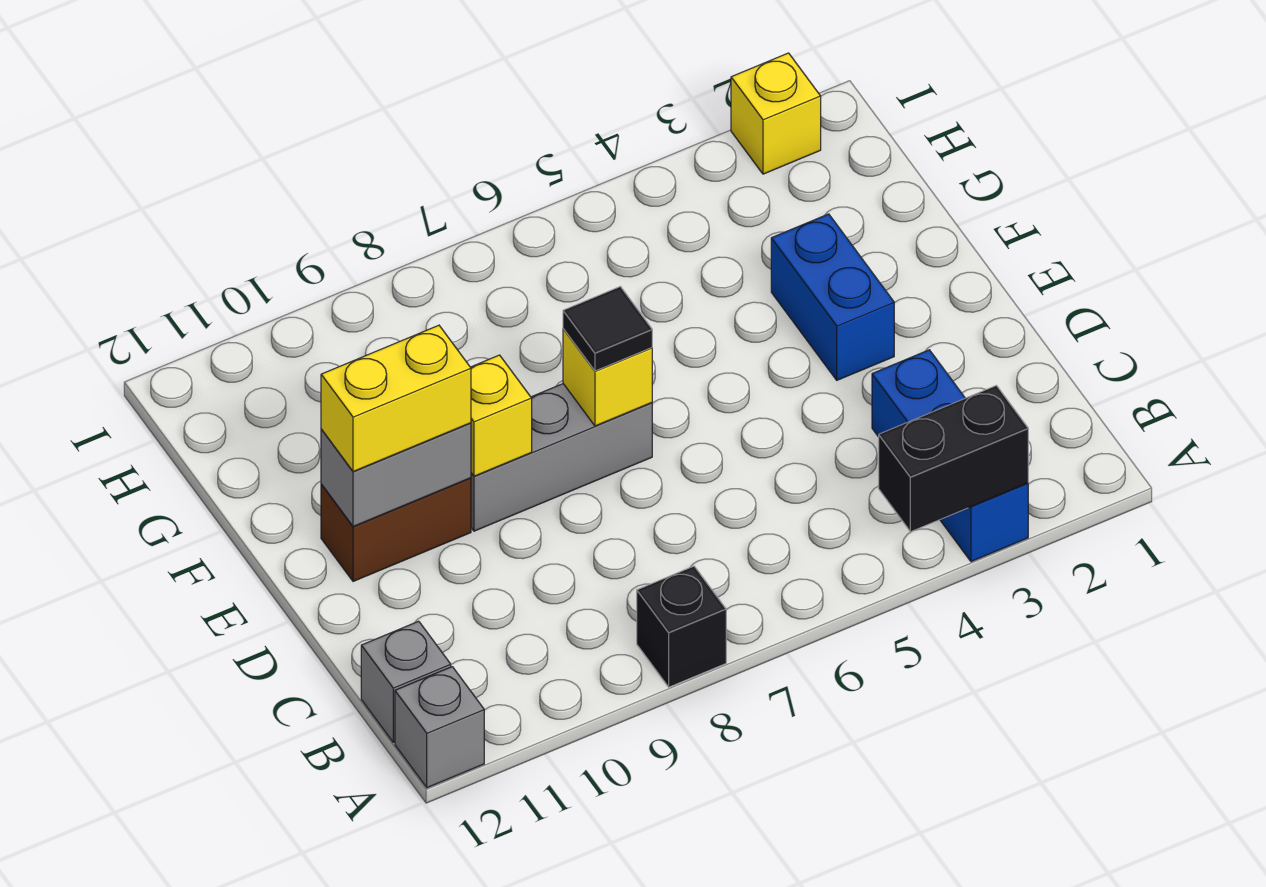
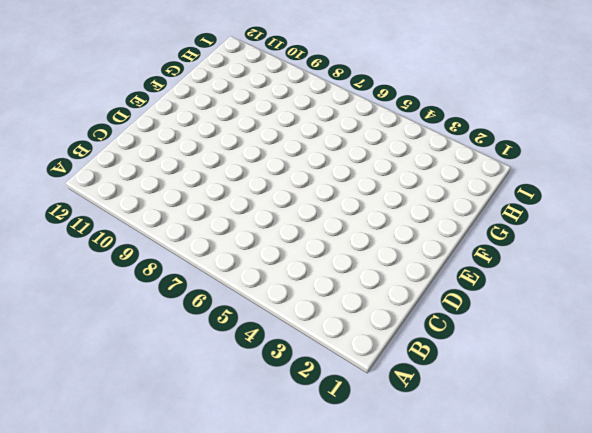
none -> blue 1x3 brick [872,350,1028,562]
none -> black 1x1 brick [637,566,726,687]
none -> grey 1x1 brick [395,667,484,788]

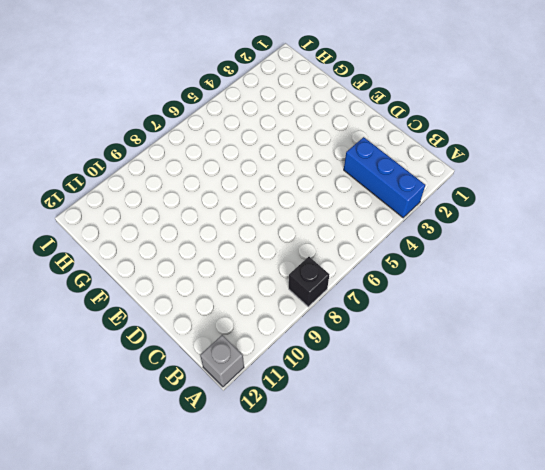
none -> grey 1x1 brick [361,621,451,742]
none -> blue 1x2 brick [771,214,894,380]
none -> grey 1x3 brick [471,384,652,531]

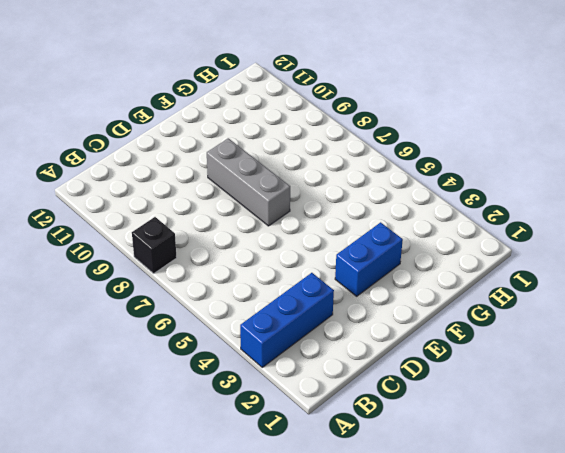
none -> grey 1x1 brick [395,667,484,788]
none -> grey 1x1 brick [361,621,451,742]
none -> brown 1x2 brick [321,478,471,581]

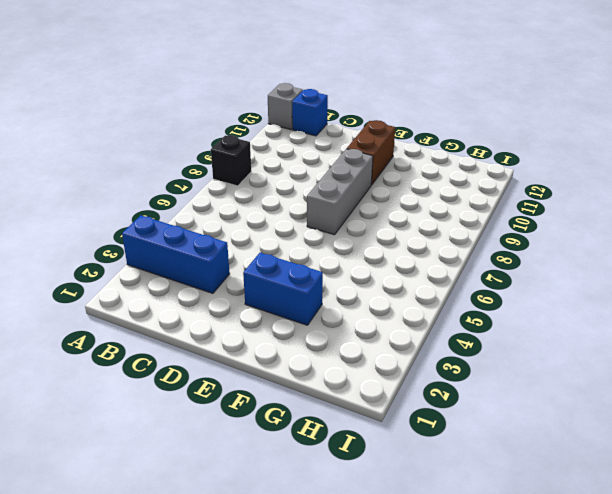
blue 1x1 brick [292,89,328,136] -> grey 1x1 brick [361,621,451,742]
none -> yellow 1x1 brick [731,53,821,174]
none -> black 1x2 brick [879,386,1028,532]
none -> yellow 1x1 brick [563,329,652,426]

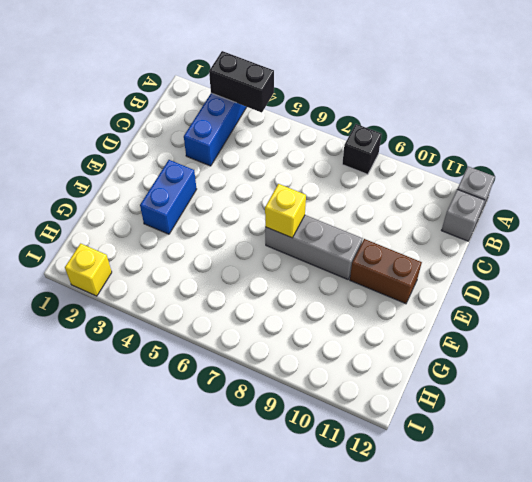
none -> yellow 1x1 brick [471,355,532,476]
none -> grey 1x2 brick [321,423,471,527]
none -> black 1x1 tile [563,287,652,371]

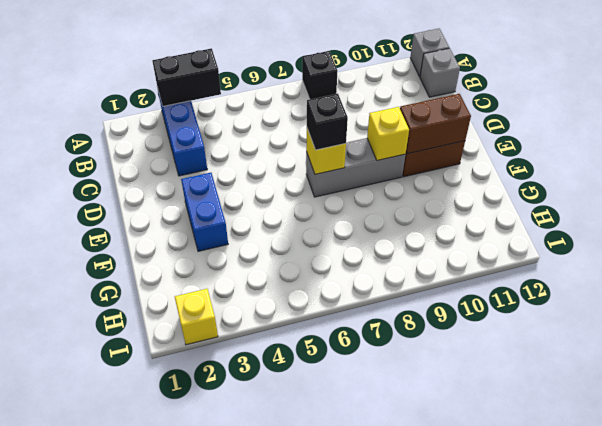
black 1x1 brick [307,94,348,150] -> black 1x1 tile [563,287,652,371]
brown 1x2 brick [400,94,471,154] -> grey 1x2 brick [321,423,471,527]
none -> yellow 1x2 brick [321,325,471,472]

